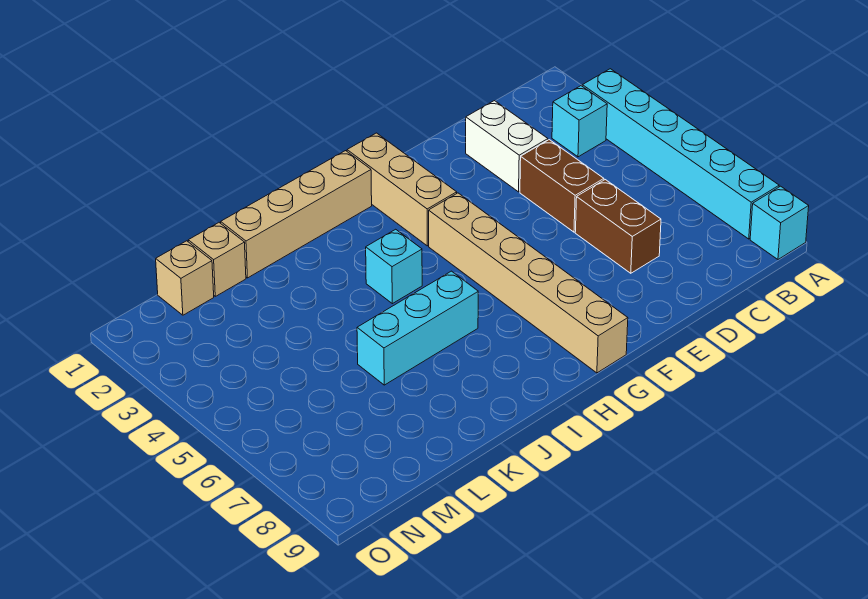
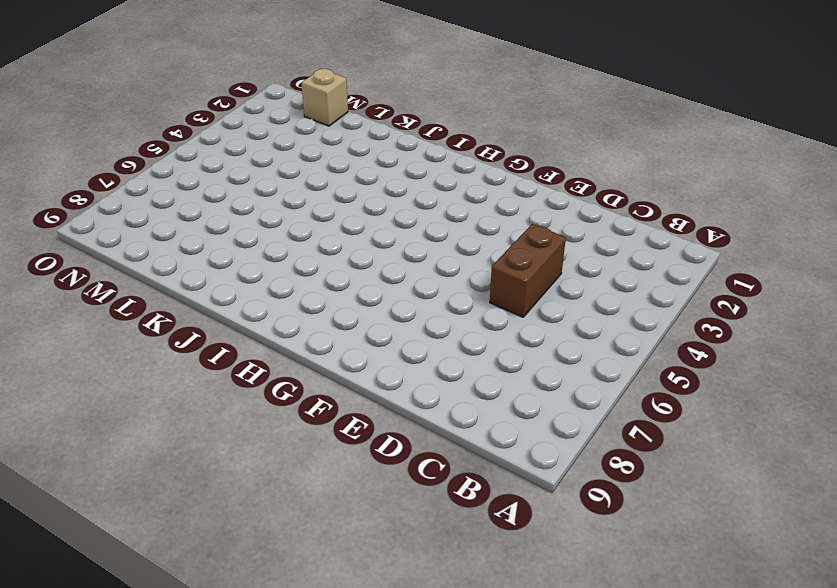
none -> cyan 1x6 brick [582,69,779,239]
none -> cyan 1x1 brick [750,186,809,259]
none -> cyan 1x1 brick [552,86,607,157]

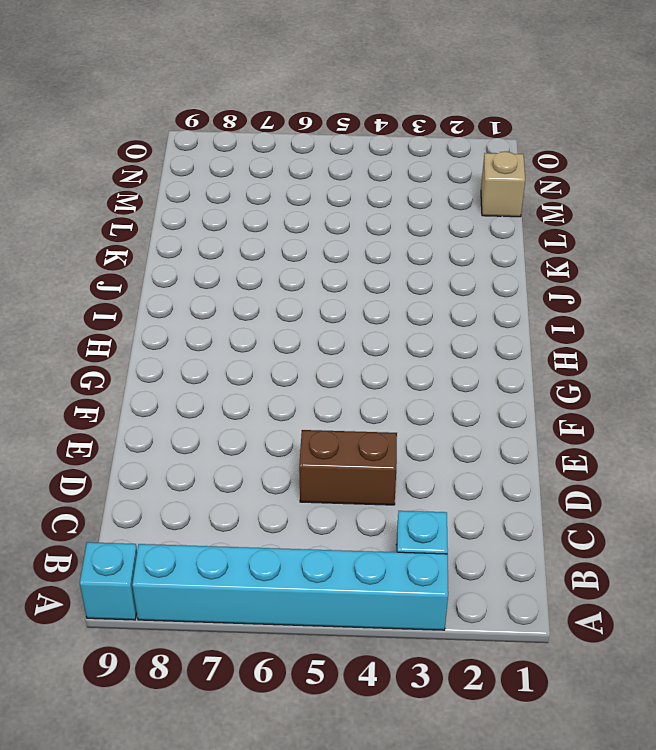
none -> white 1x2 brick [466,101,548,192]
none -> brown 1x2 brick [575,180,661,273]
none -> tan 1x3 brick [347,133,457,246]

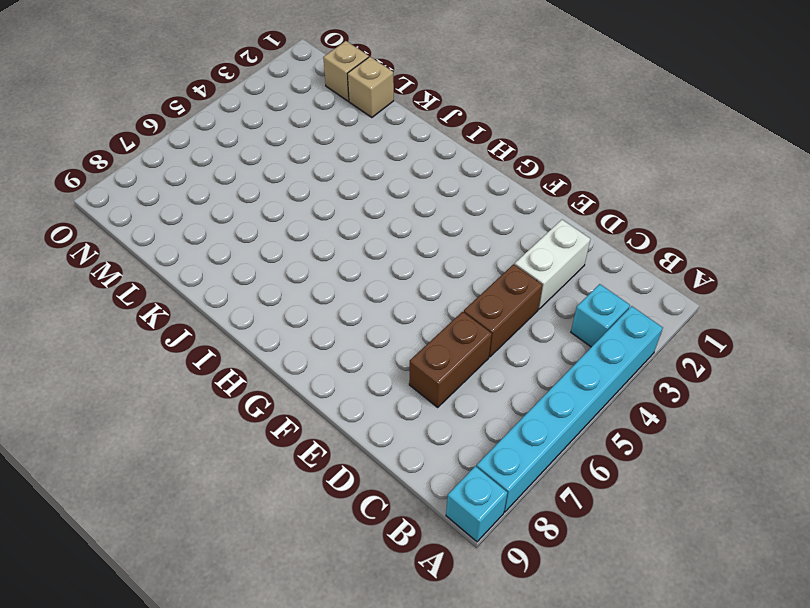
none -> tan 1x3 brick [347,133,457,246]
none -> tan 1x6 brick [429,193,628,373]
none -> tan 1x4 brick [221,151,372,278]

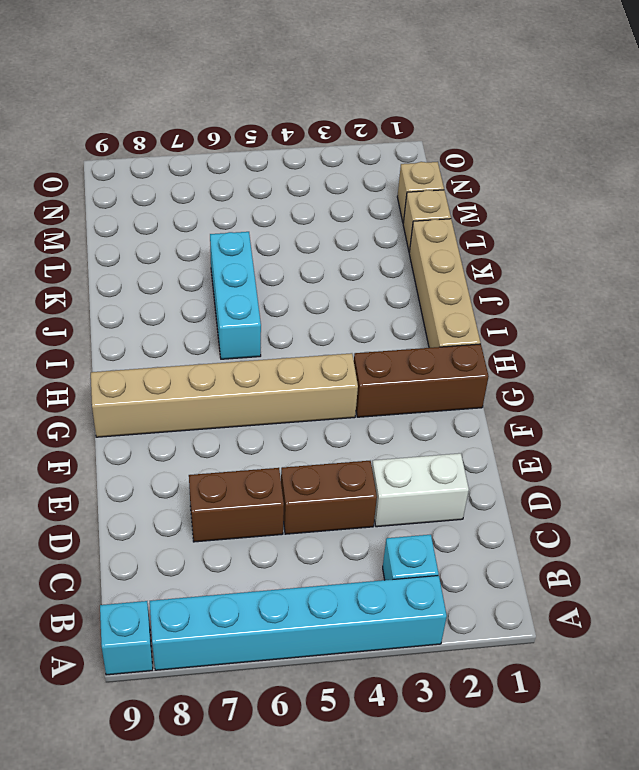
brown 1x3 brick [354,344,489,417] -> tan 1x3 brick [347,133,457,246]
none -> cyan 1x1 brick [366,229,422,304]

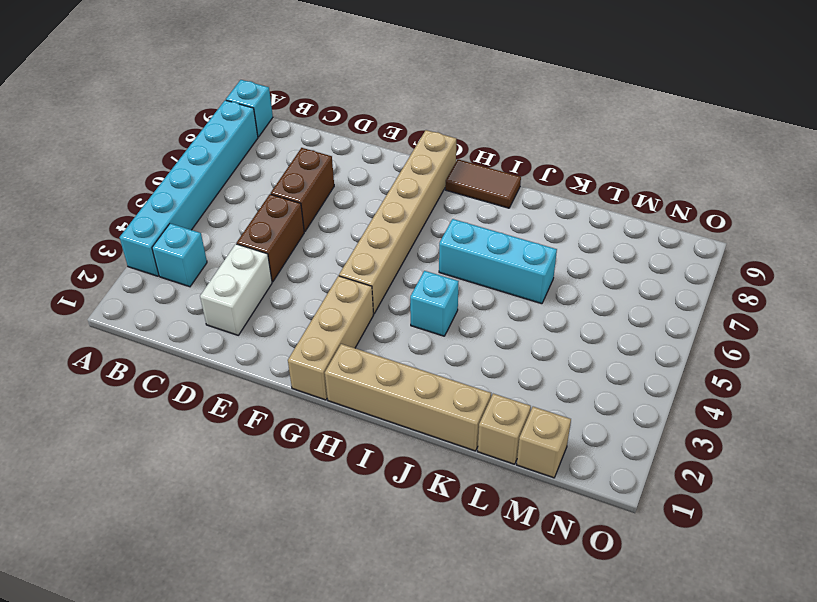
brown 1x2 tile [445,159,521,208] -> none

